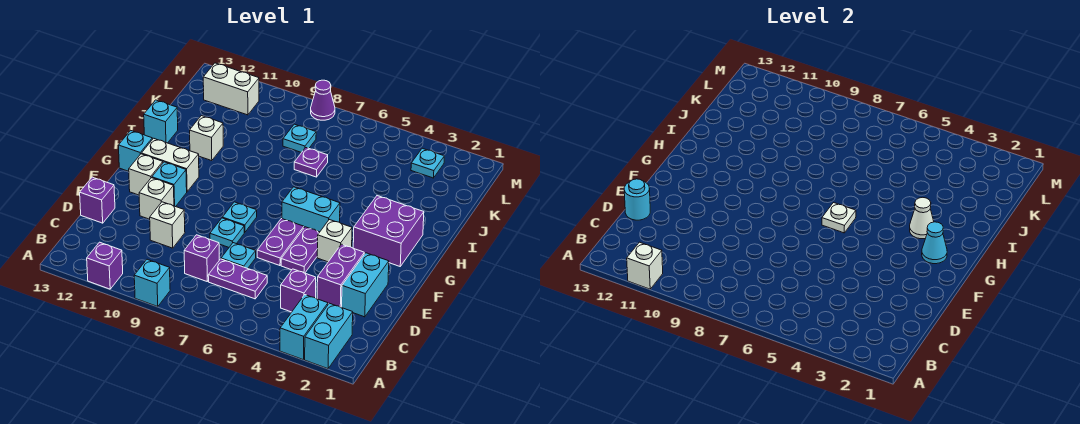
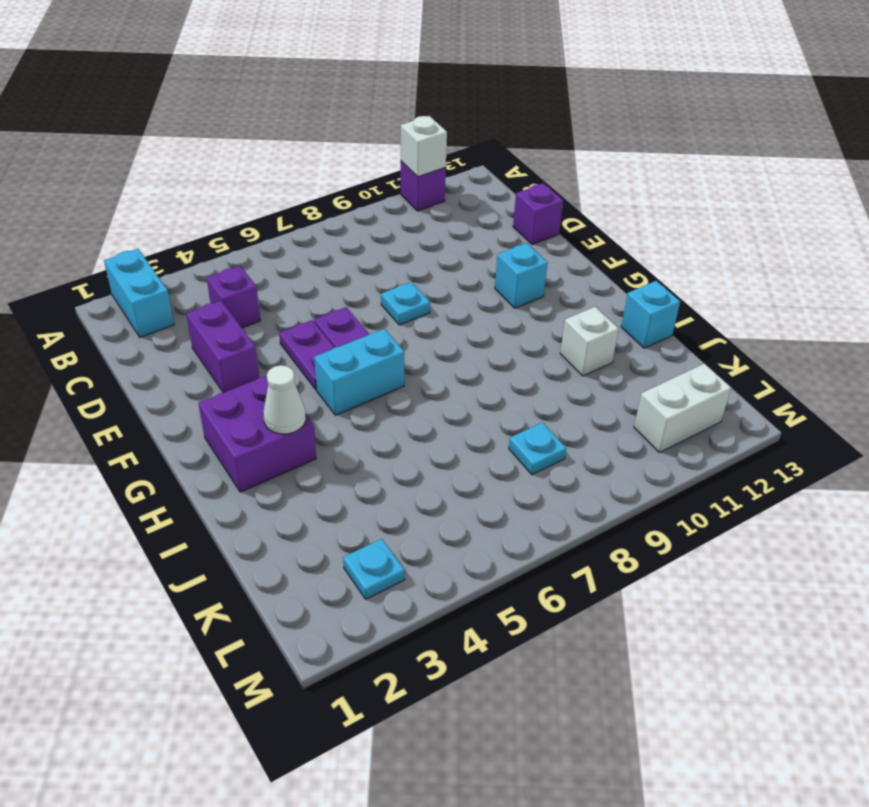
none -> cyan 1x2 brick [280,295,328,360]
none -> cyan 1x1 brick [134,259,170,307]
none -> purple 1x2 plate [208,259,267,299]
none -> purple 1x1 brick [184,235,219,281]

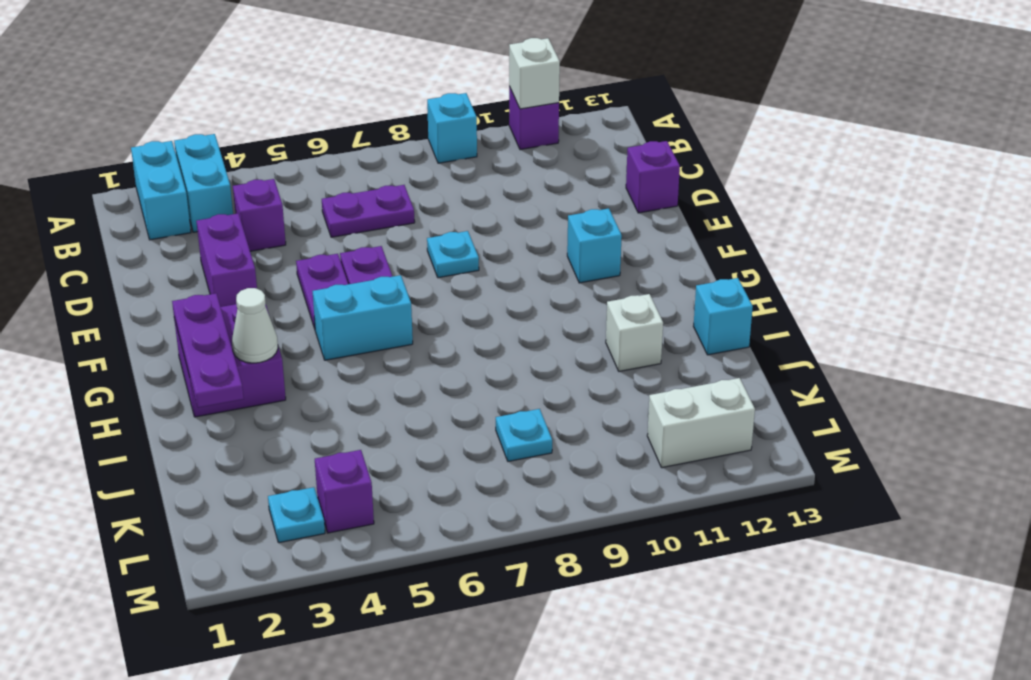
purple 1x3 plate [172,293,244,408] -> cyan 1x1 cone [922,222,947,264]
purple 1x1 brick [315,450,374,533] -> purple 1x1 brick moved to [184,235,219,281]
none -> cyan 1x2 brick [342,253,389,317]
none -> cyan 1x1 plate [221,243,256,269]
none -> white 1x1 brick [150,202,185,248]
none -> white 1x1 brick [139,178,174,219]

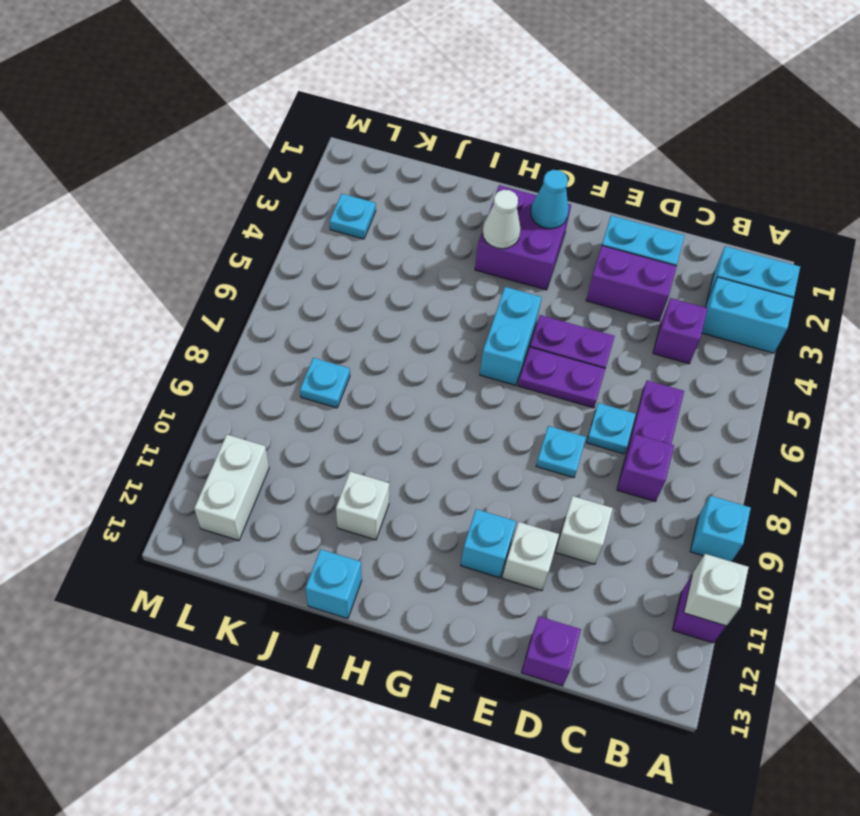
none -> white 1x1 brick [317,219,352,262]
none -> cyan 1x1 plate [222,202,257,232]
none -> white 1x1 brick [129,154,163,195]
none -> white 1x2 brick [141,138,199,192]

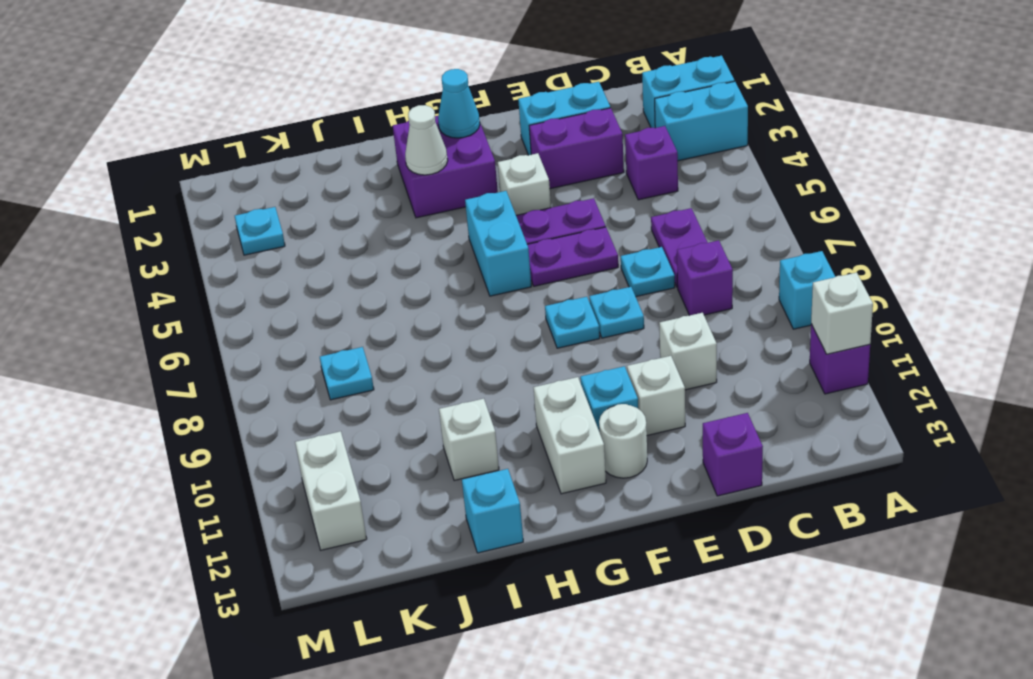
white 1x1 round brick [599,404,647,478] -> white 1x1 brick [129,154,163,195]
none -> cyan 1x1 brick [118,130,152,171]
none -> purple 1x1 plate [294,148,328,177]
none -> purple 1x1 cone [311,80,335,120]
none -> cyan 1x1 round brick [624,179,650,220]

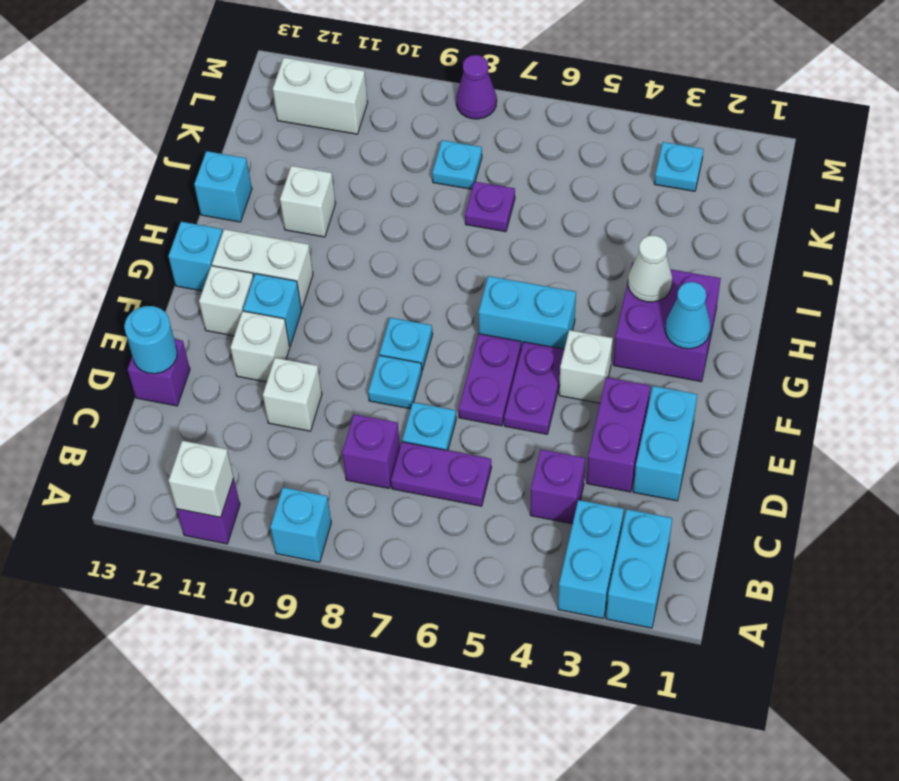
none -> white 1x1 plate [822,203,856,233]

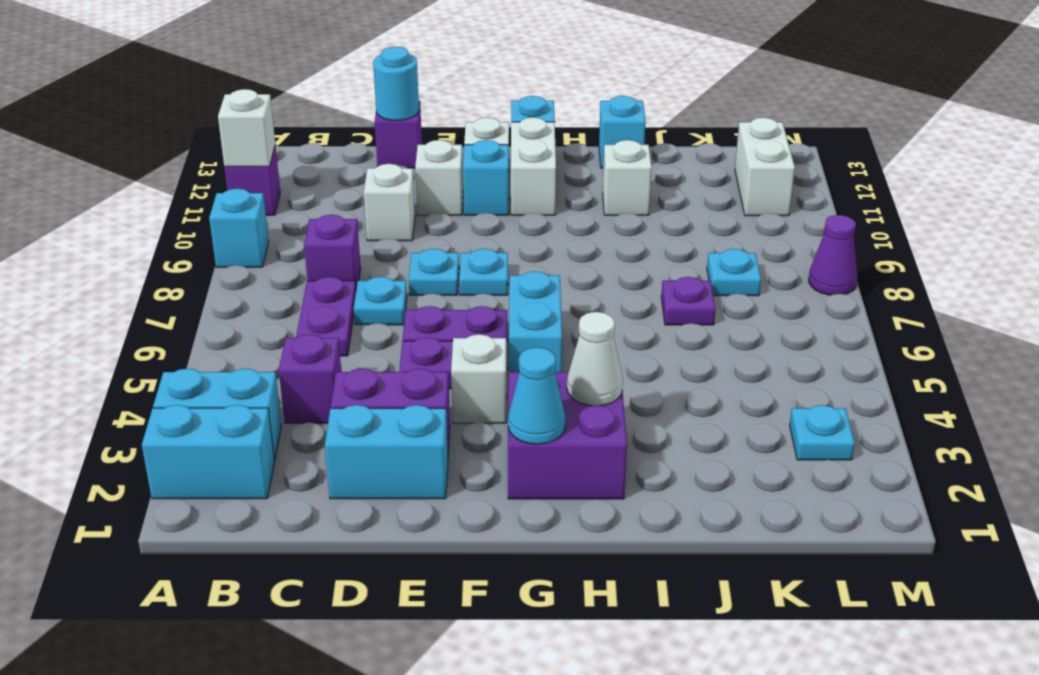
none -> white 1x1 plate [822,203,856,233]

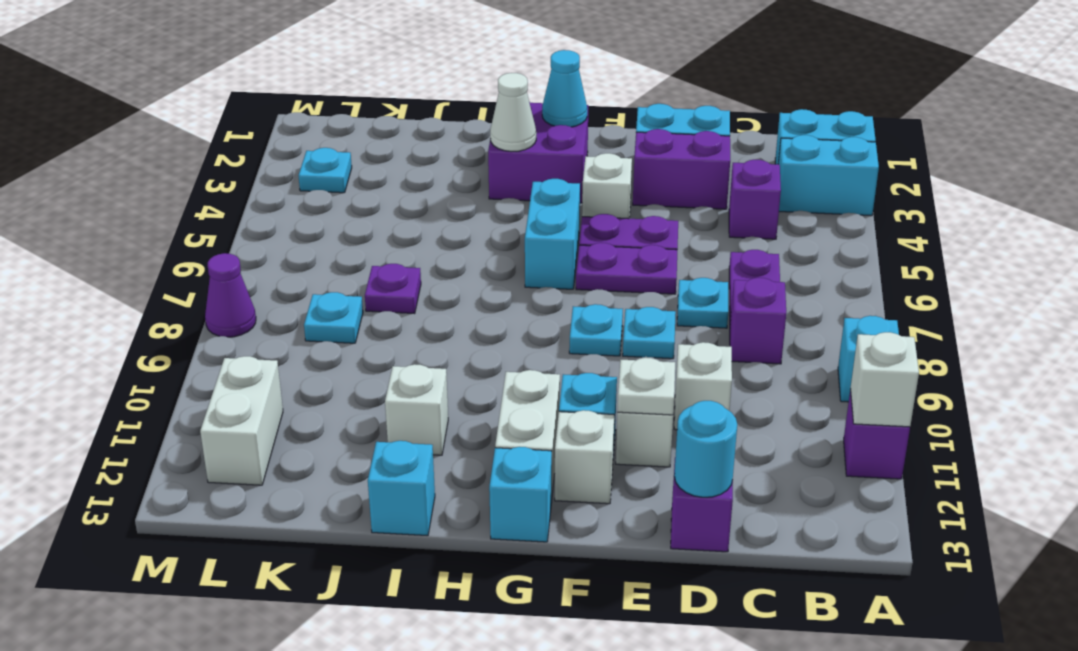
white 1x1 plate [617,358,675,415] -> white 1x1 plate moved to [822,203,856,233]

